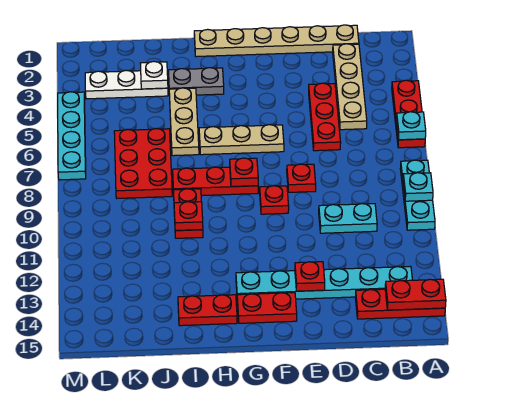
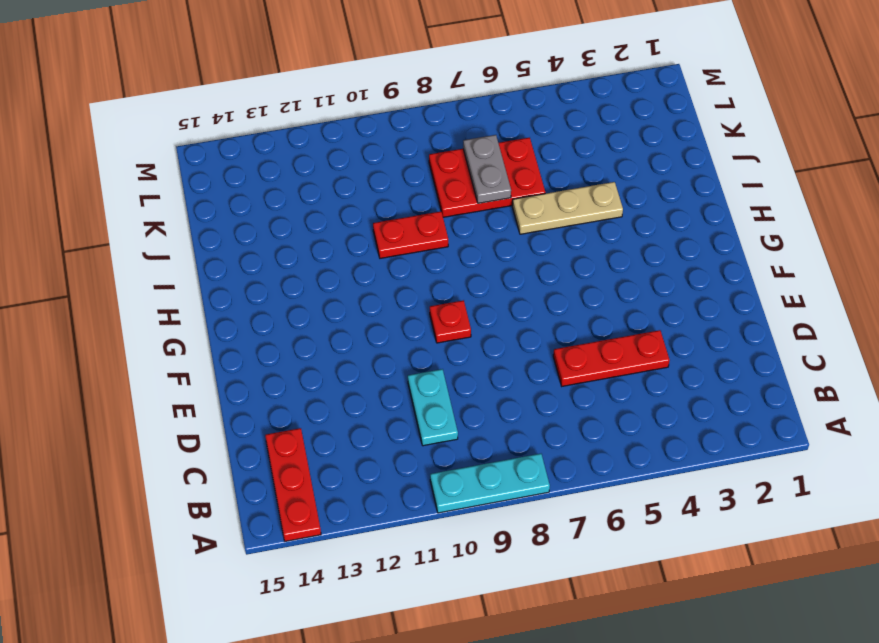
grey 1x2 plate [463,135,511,203] -> grey 1x2 plate moved to [169,68,224,95]
none -> red 1x3 plate [392,80,425,148]
none -> cyan 1x6 plate [236,266,412,299]
none -> tan 1x6 plate [194,25,359,57]

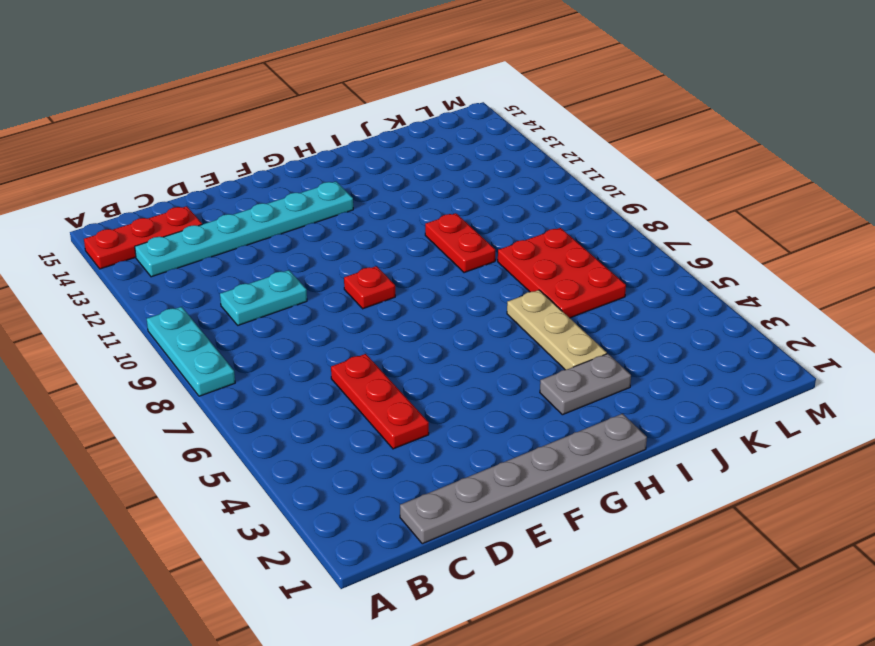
grey 1x6 plate [400,414,647,544] -> tan 1x6 plate [194,25,359,57]
none -> red 1x3 plate [392,80,425,148]
none -> tan 1x4 plate [333,44,367,130]
none -> red 1x1 plate [287,164,316,192]

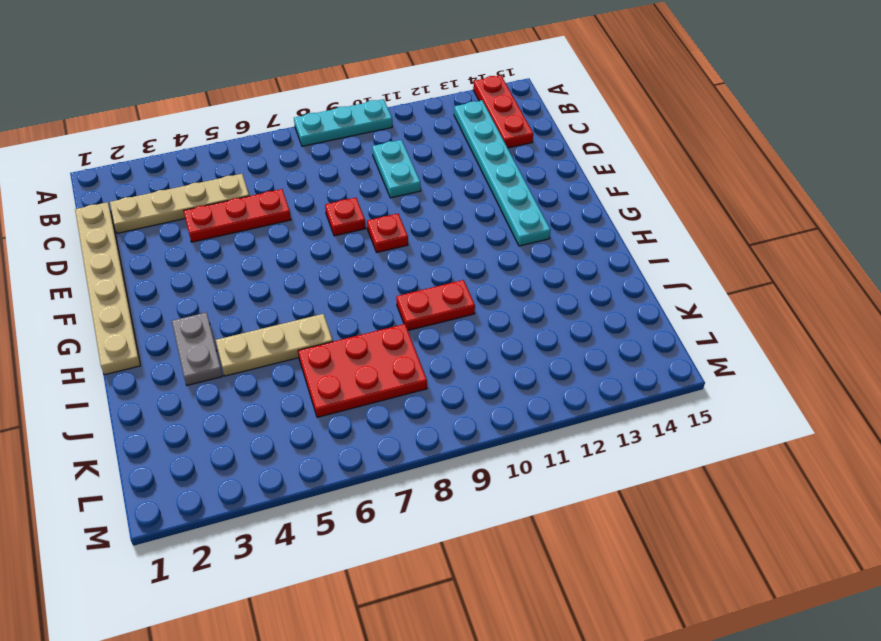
none -> red 1x3 plate [392,80,425,148]
none -> tan 1x3 plate [199,125,284,155]
none -> red 1x2 plate [237,293,297,323]

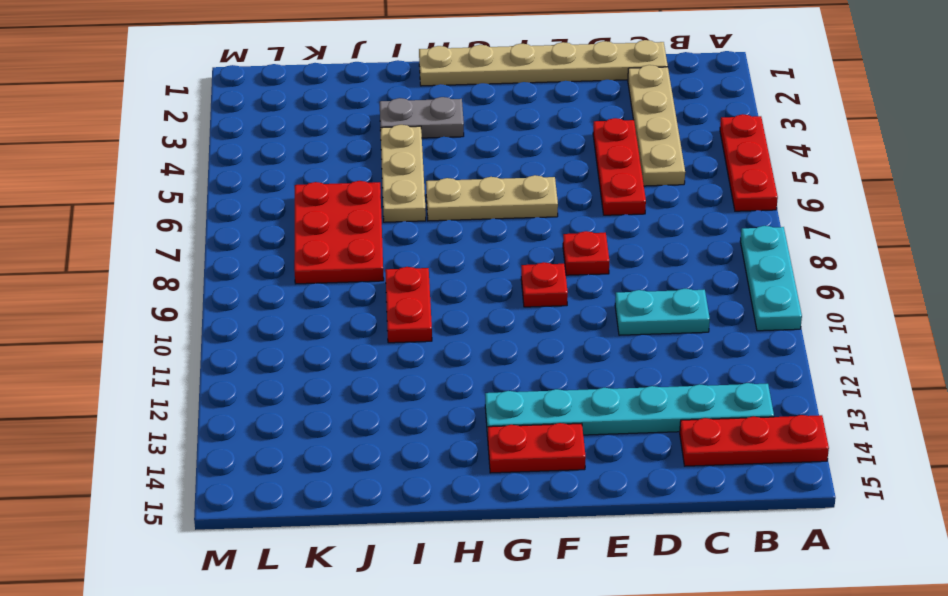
none -> red 1x3 plate [173,167,258,196]
none -> red 1x2 plate [178,295,237,326]
none -> white 1x3 plate [85,70,168,99]

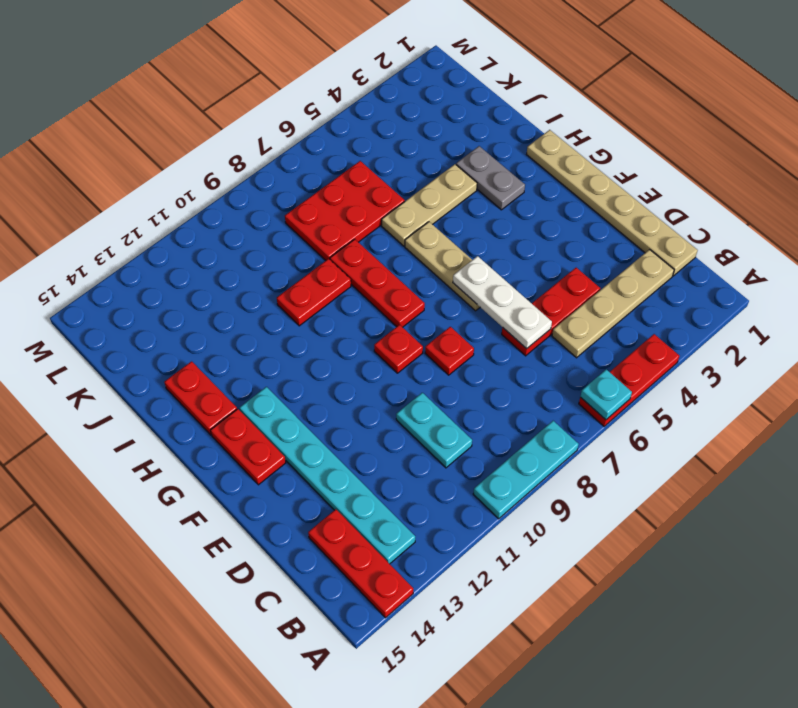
white 1x3 plate [453,256,552,349] -> white 1x3 plate moved to [85,70,168,99]
none -> cyan 1x4 plate [58,92,86,180]
none -> cyan 1x1 plate [403,173,433,201]
none -> red 1x2 plate [385,279,446,310]

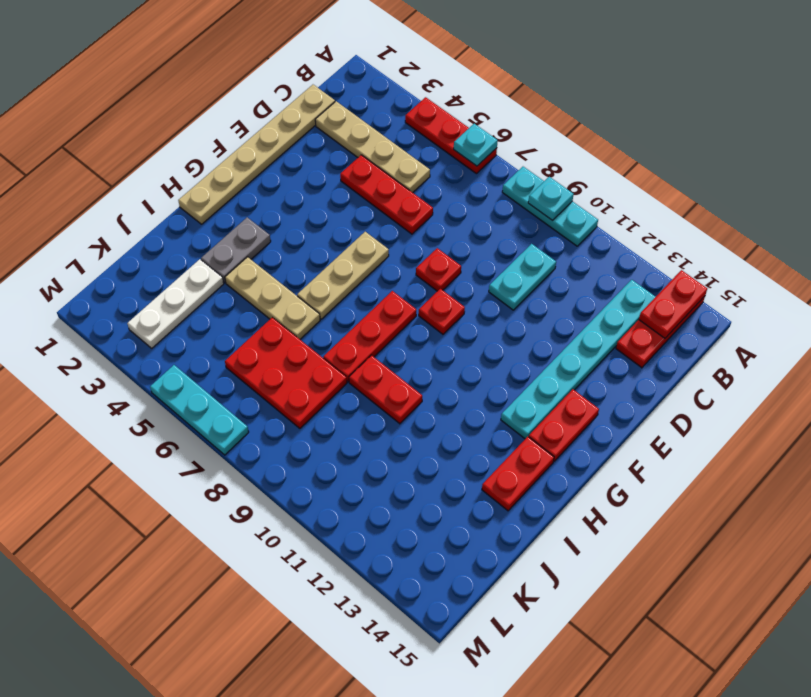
cyan 1x3 plate [150,365,249,455] -> cyan 1x4 plate [58,92,86,180]
none -> red 1x1 plate [295,262,325,291]
none -> red 1x1 plate [230,158,258,187]
none -> red 1x1 plate [174,202,203,231]

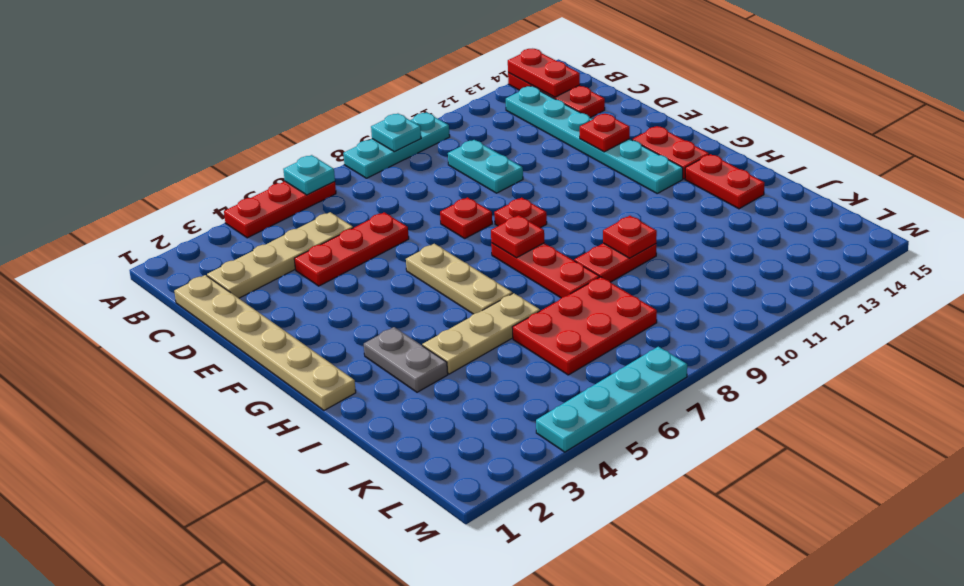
none -> white 1x3 plate [85,70,168,99]
none -> white 1x1 plate [140,61,168,89]

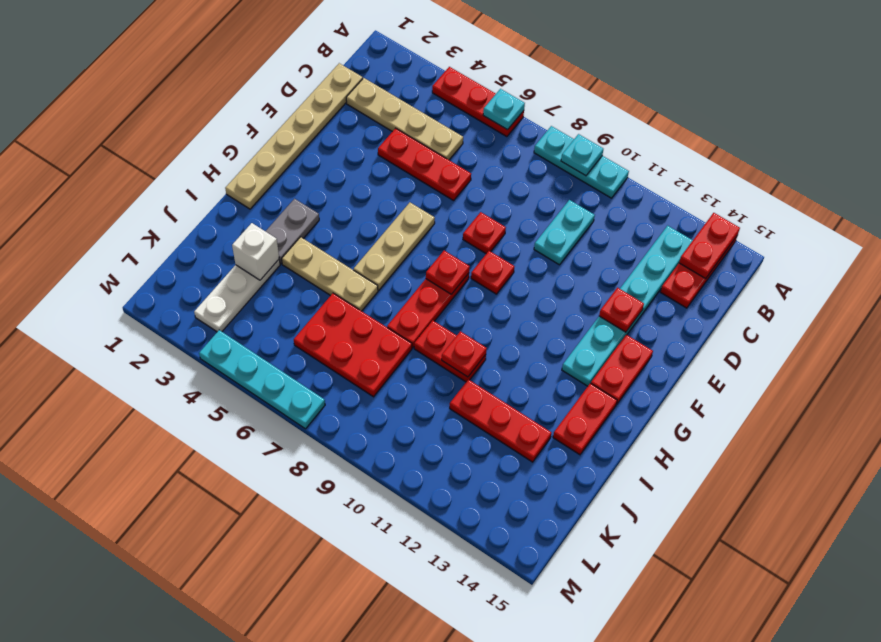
white 1x1 brick [232,223,279,280] -> white 1x1 plate [140,61,168,89]
red 1x3 plate [450,380,551,462] -> none

